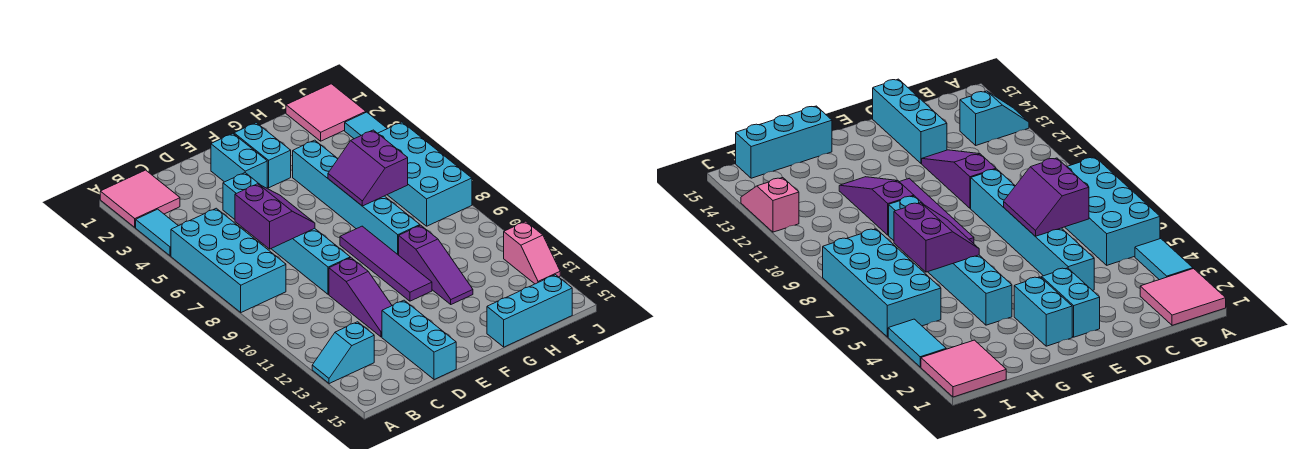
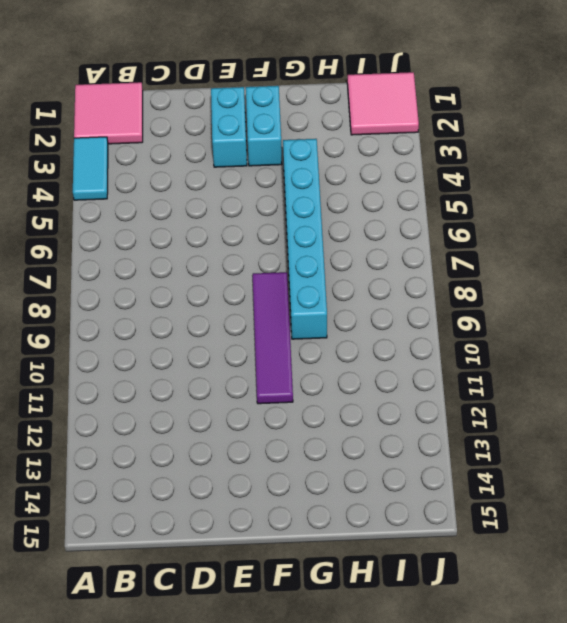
none -> cyan 2x4 brick [171,208,286,312]
none -> cyan 1x2 slope [312,322,374,384]
none -> cyan 1x6 brick [223,173,350,294]

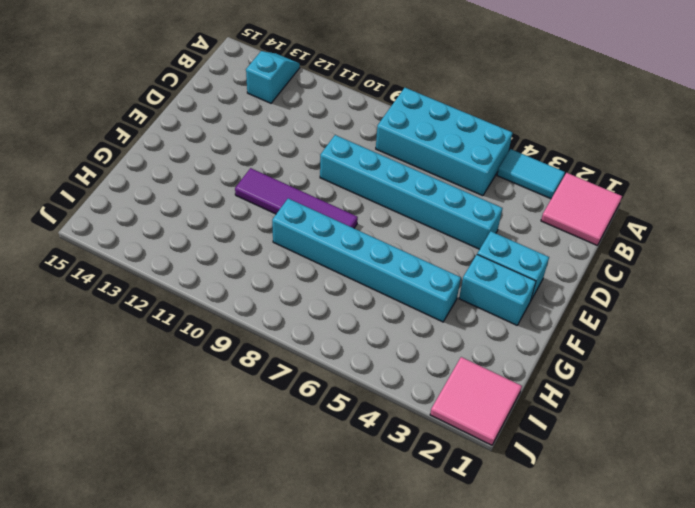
none -> purple 1x3 slope [329,258,392,337]
none -> cyan 1x3 brick [382,300,456,380]
none -> purple 1x3 slope [399,225,473,304]

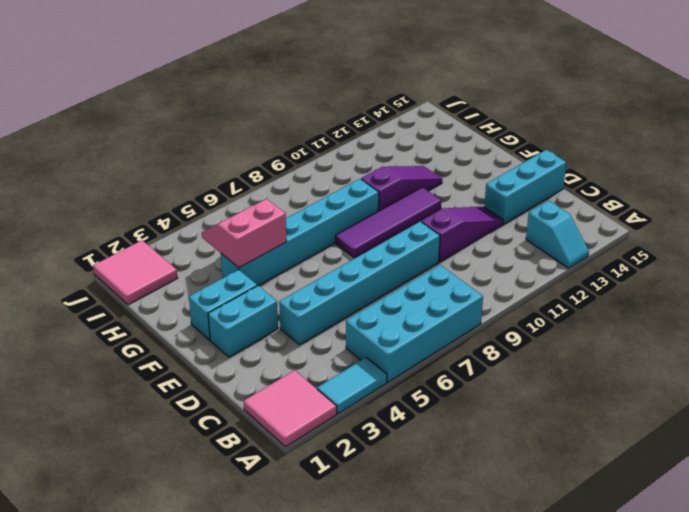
pink 2x2 slope [202,199,287,268] -> none
none -> cyan 1x3 brick [487,275,572,347]
none -> cyan 2x4 brick [378,122,472,226]
none -> cyan 1x2 tile [345,112,387,139]

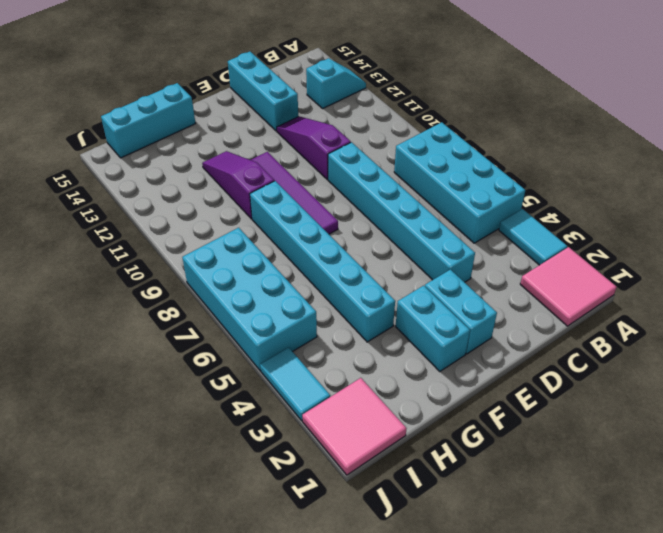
none -> pink 1x2 slope [504,221,560,284]
none -> purple 2x2 slope [235,184,315,249]
none -> purple 2x2 slope [328,130,408,206]

